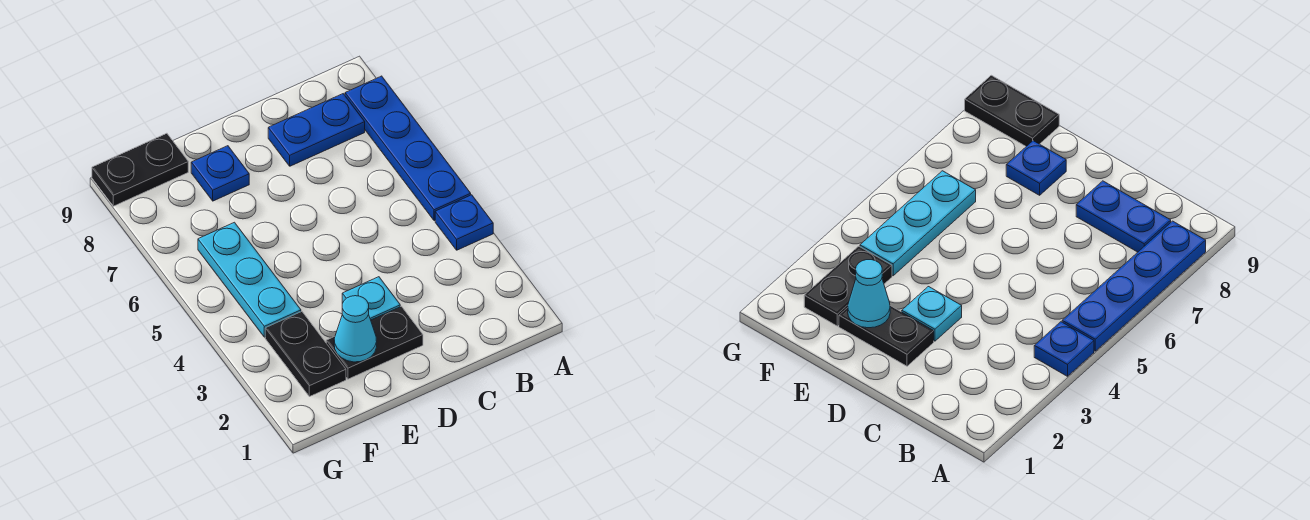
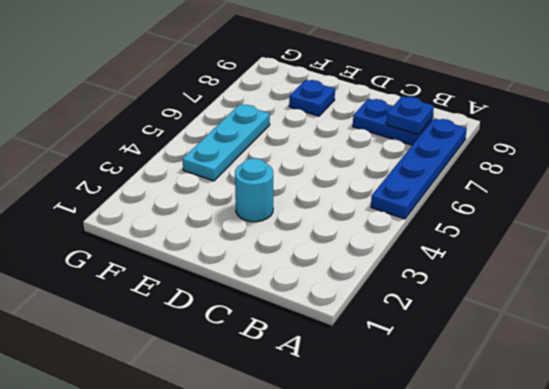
blue 1x1 plate [386,96,434,135] -> blue 1x1 plate moved to [435,195,493,250]
cyan 1x1 round brick [235,158,273,222] -> cyan 1x1 plate [342,277,400,320]
none -> black 1x2 plate [326,306,423,379]
none -> black 1x2 plate [265,312,346,397]

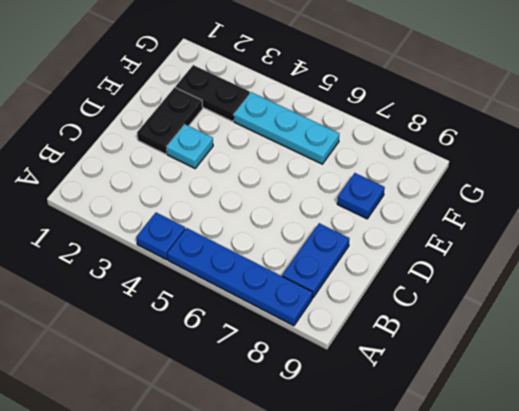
none -> black 1x2 plate [92,133,188,206]
none -> cyan 1x1 cone [334,296,377,362]

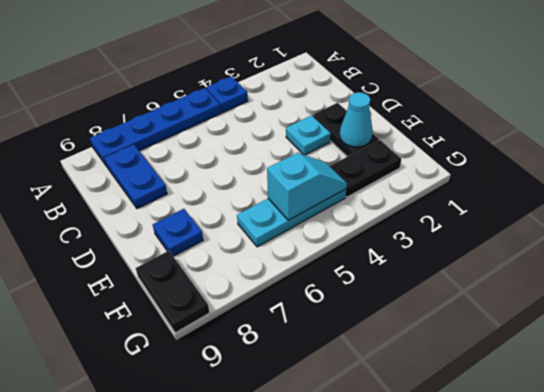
cyan 1x2 slope [267,153,347,220] -> none

